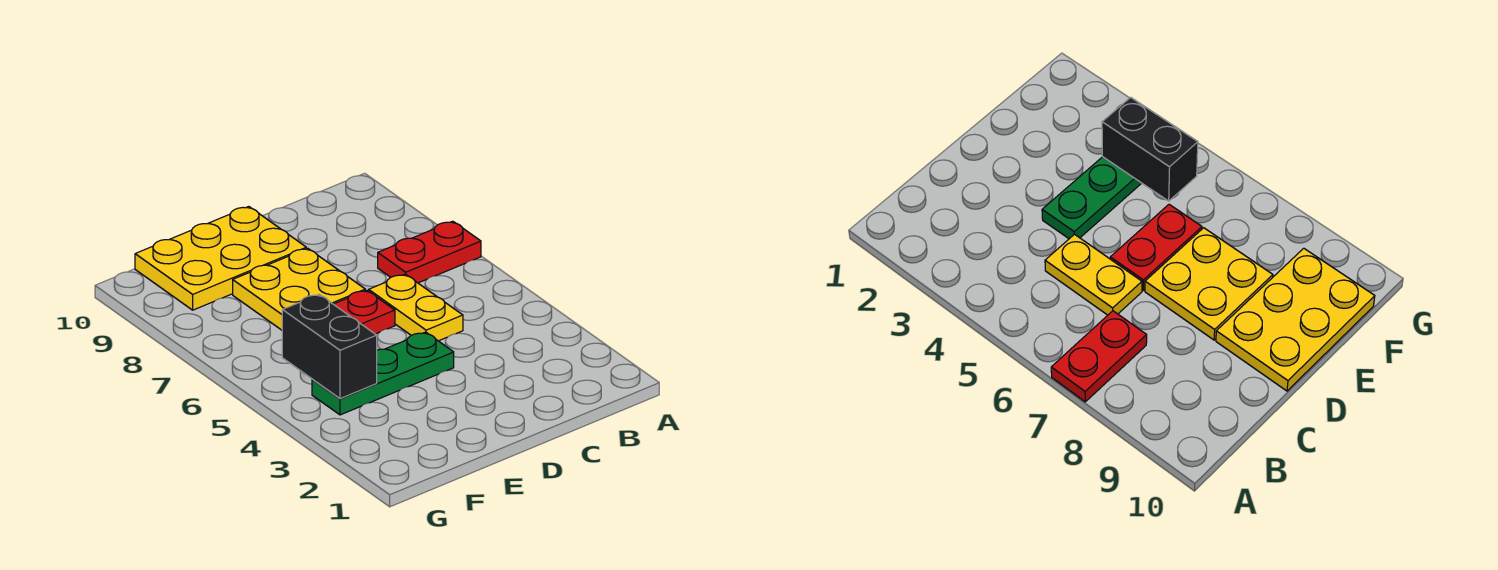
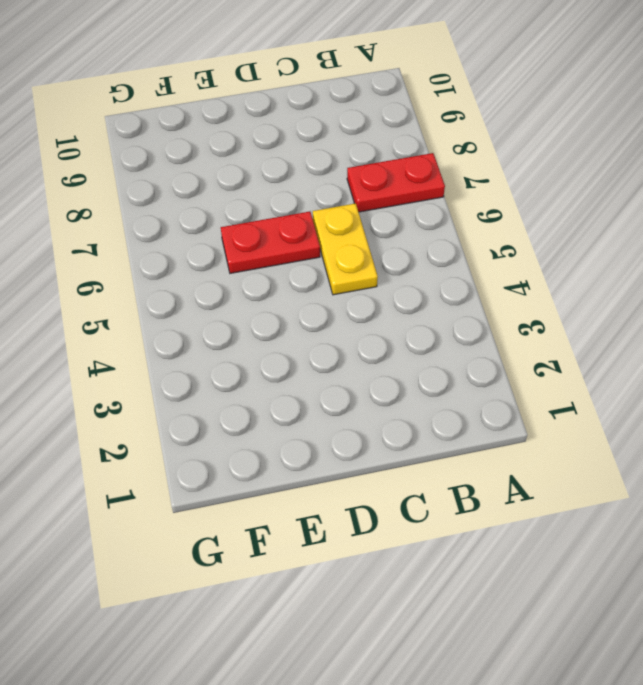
none -> green 1x3 plate [312,332,454,415]
none -> yellow 2x2 plate [233,248,365,330]

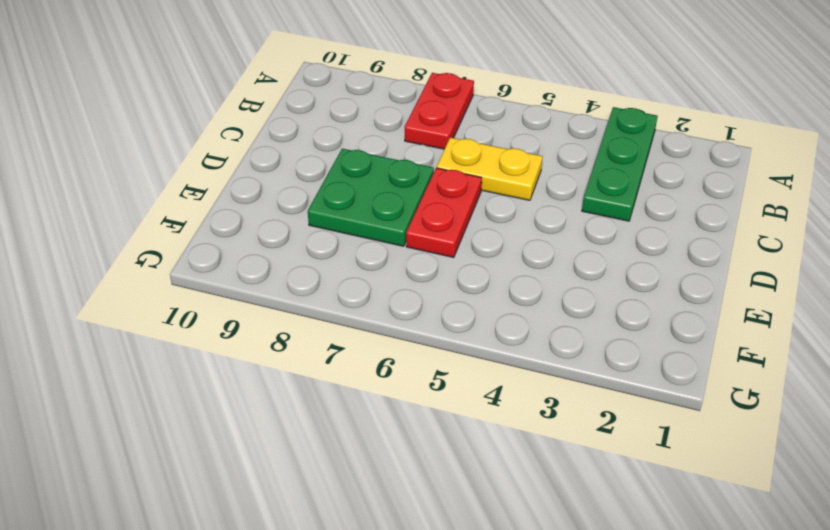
green 1x3 plate [582,107,657,221] -> green 1x3 plate moved to [312,332,454,415]
green 2x2 plate [308,149,434,246] -> yellow 2x2 plate [233,248,365,330]
none -> yellow 2x3 plate [135,207,306,310]
none -> black 1x2 brick [282,295,377,399]

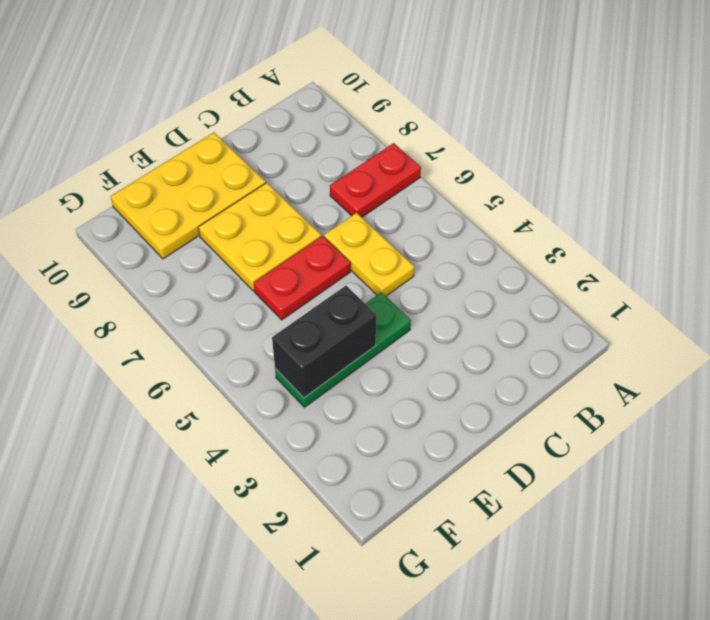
black 1x2 brick [272,286,376,398] -> black 1x2 brick turned to [282,295,377,399]

